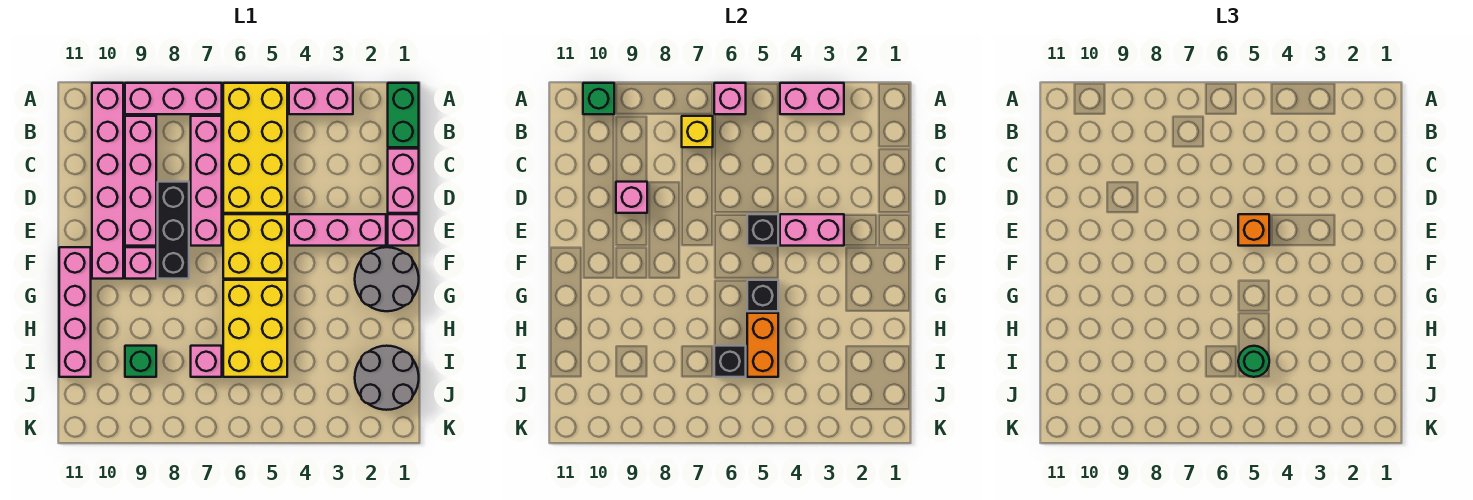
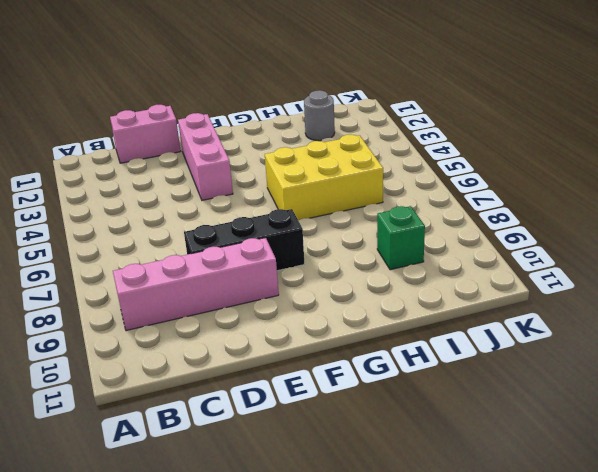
grey 1x1 round brick [304,90,335,141] -> grey 2x2 round brick [355,346,419,410]
none -> green 1x2 brick [388,83,419,147]
none -> pink 1x2 brick [289,83,353,114]
none -> yellow 2x4 brick [223,83,287,213]
none -> pink 1x3 brick [125,83,222,114]

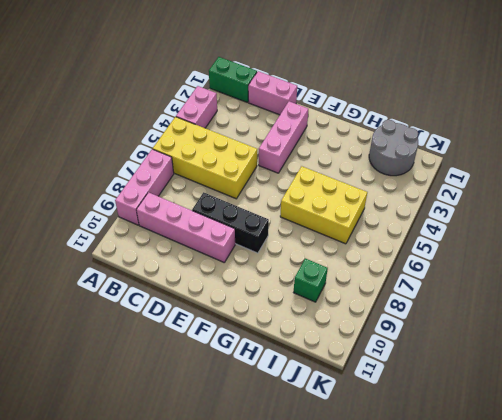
none -> pink 1x6 brick [92,83,123,279]
none -> pink 1x4 brick [191,116,222,246]
none -> pink 1x1 brick [388,214,419,246]
none -> yellow 2x2 brick [223,214,287,279]

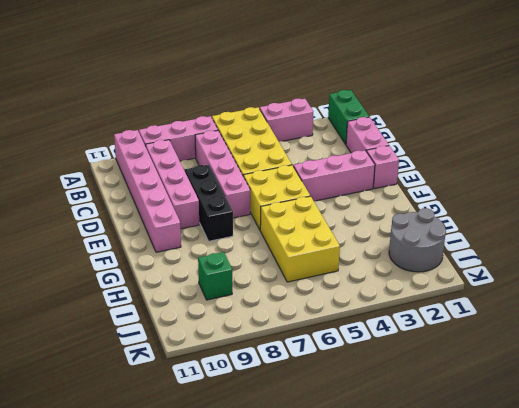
none -> grey 2x2 round brick [355,247,419,311]
none -> pink 1x1 brick [125,247,156,279]
none -> pink 1x4 brick [59,247,91,377]
none -> pink 1x1 brick [191,346,222,377]

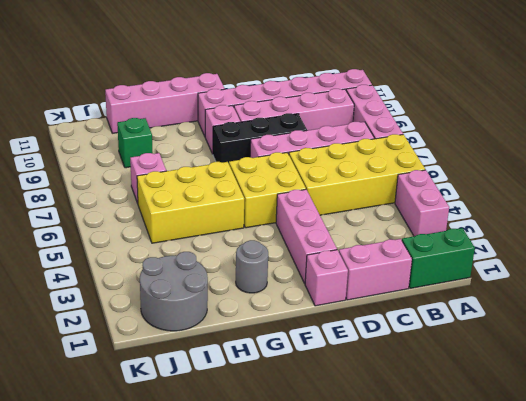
grey 1x1 round brick [236,240,268,293] -> grey 2x2 round brick [355,247,419,311]
none -> pink 1x2 brick [780,83,844,114]
none -> pink 1x1 brick [714,83,746,114]
none -> green 1x1 brick [583,83,614,114]
none -> yellow 1x1 brick [682,116,713,147]

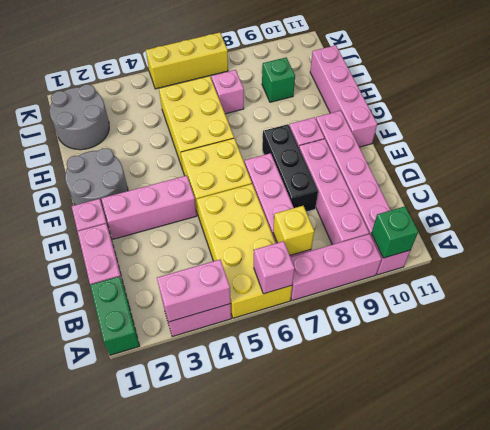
yellow 1x3 brick [146,32,228,89] -> none
none -> pink 1x1 brick [616,182,647,213]
none -> pink 1x2 brick [780,214,844,246]
none -> black 1x1 brick [747,214,778,246]
none -> black 1x1 brick [747,280,778,311]

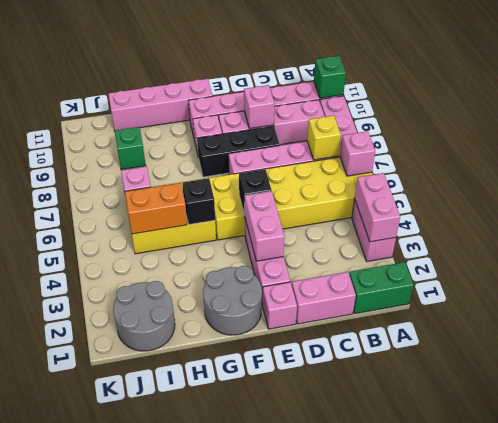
none -> black 1x1 brick [714,346,746,377]
none -> orange 1x1 brick [1238,214,1269,246]
none -> green 1x1 round brick [1238,346,1269,377]

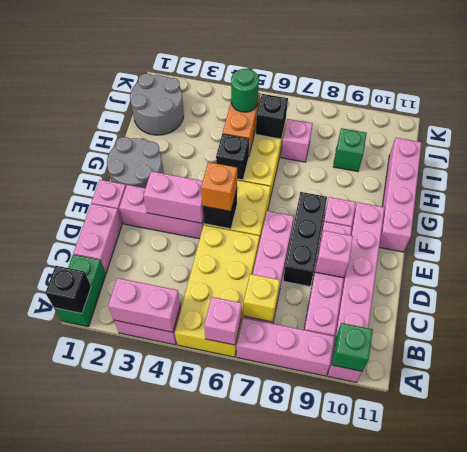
black 1x1 brick [46,266,91,313] -> none

